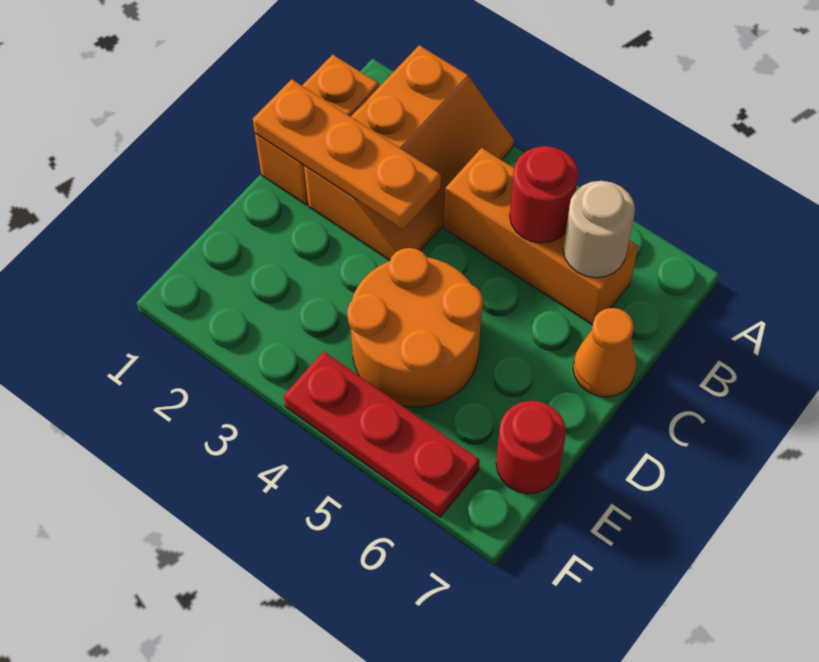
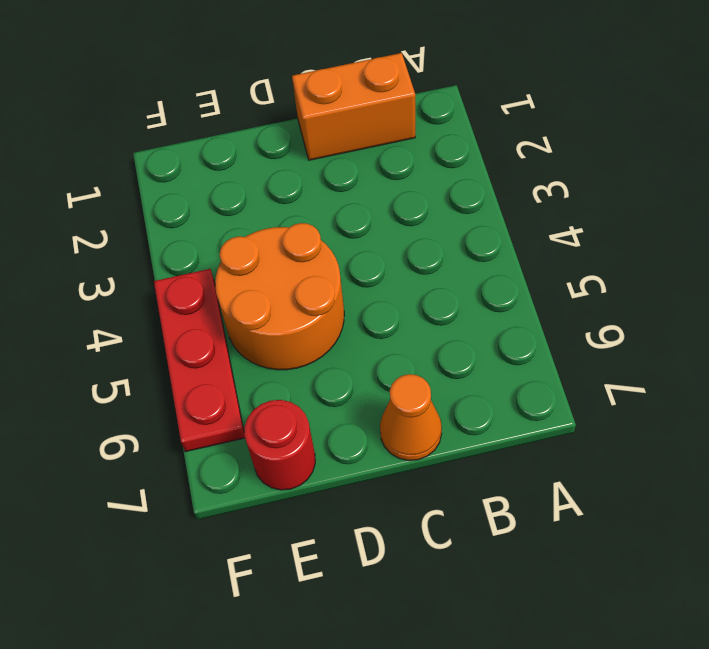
none -> orange 2x3 slope [304,45,514,260]
none -> orange 1x3 brick [444,148,638,325]

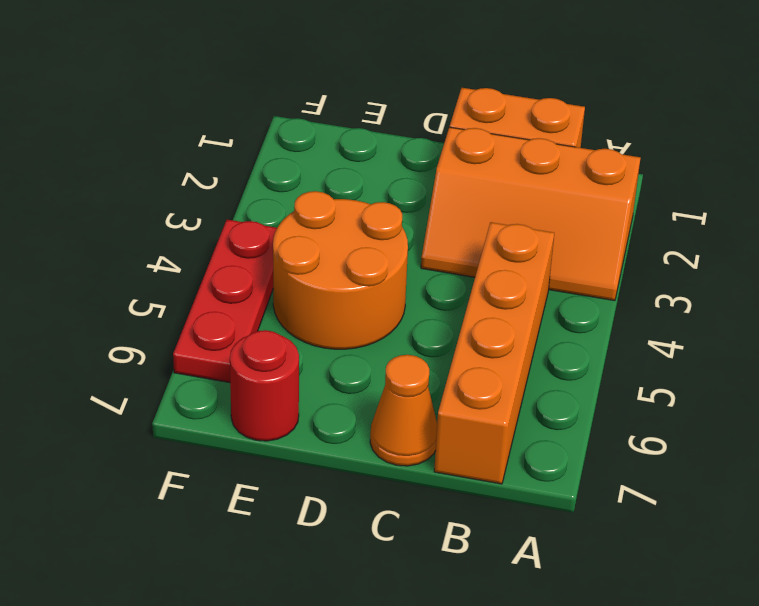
orange 1x4 brick [434,222,554,484] -> orange 1x3 brick [444,148,638,325]
none -> red 1x1 round brick [510,146,578,243]
none -> tan 1x1 round brick [563,181,635,278]

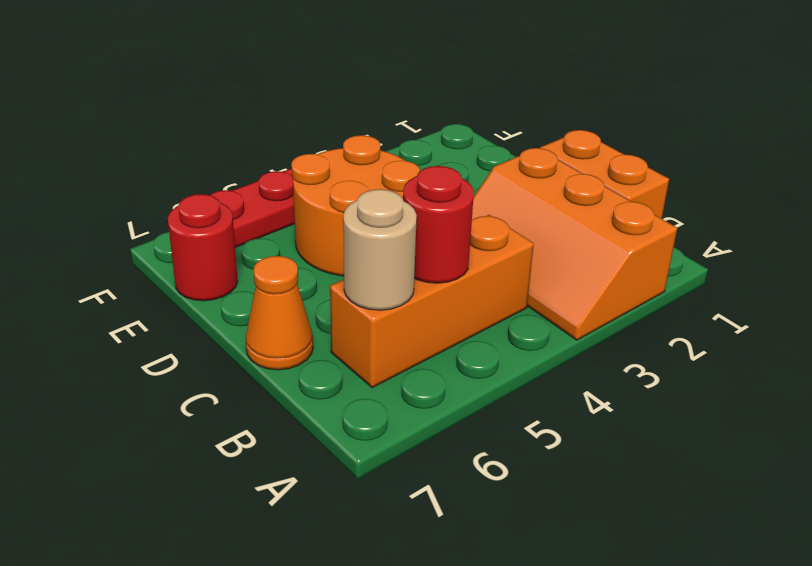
none -> orange 1x3 plate [253,79,441,230]

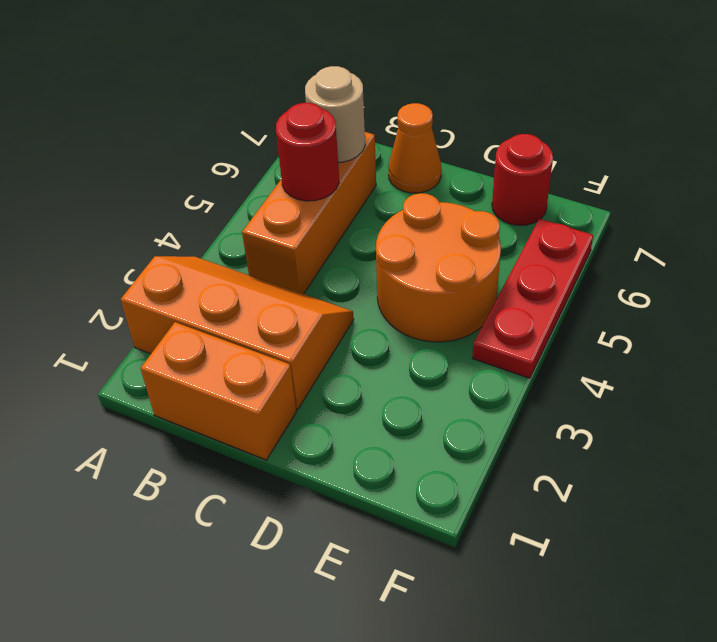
none -> orange 1x3 plate [253,79,441,230]

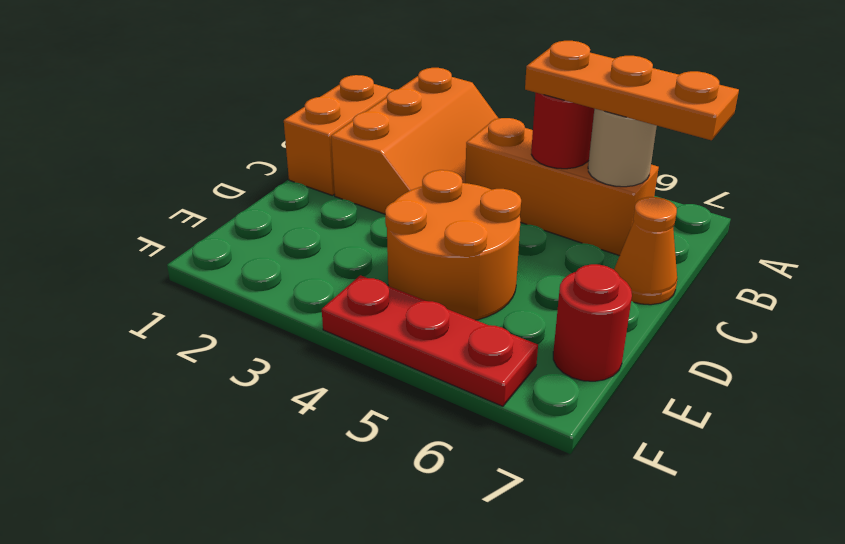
orange 1x3 plate [525,41,739,140] -> orange 1x3 plate moved to [253,79,441,230]

